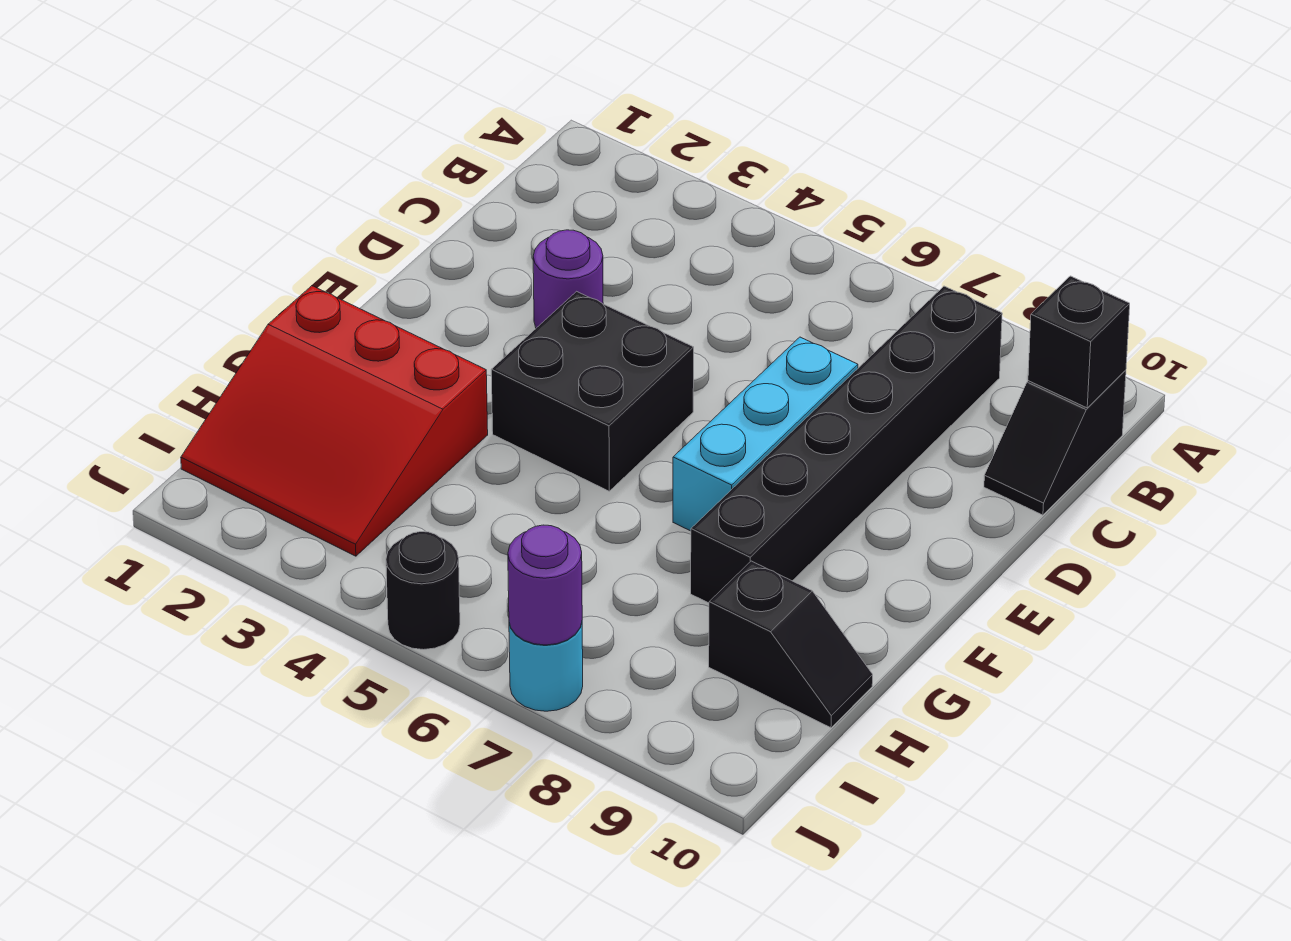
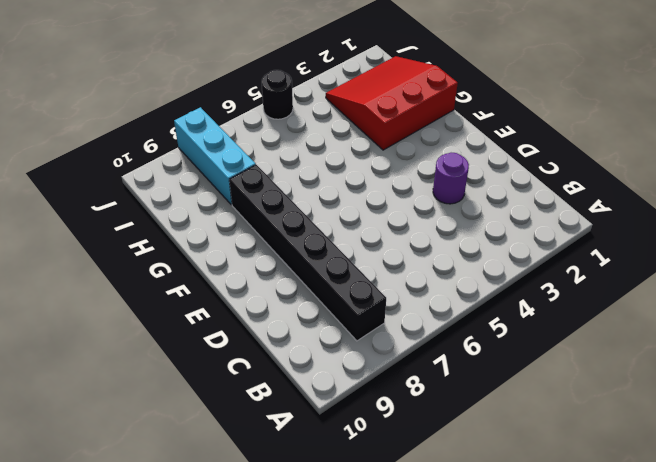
cyan 1x3 brick [174,107,256,205] -> cyan 1x3 brick moved to [673,337,858,531]
none -> black 1x2 slope [984,370,1126,515]
none -> black 2x2 brick [491,291,694,491]

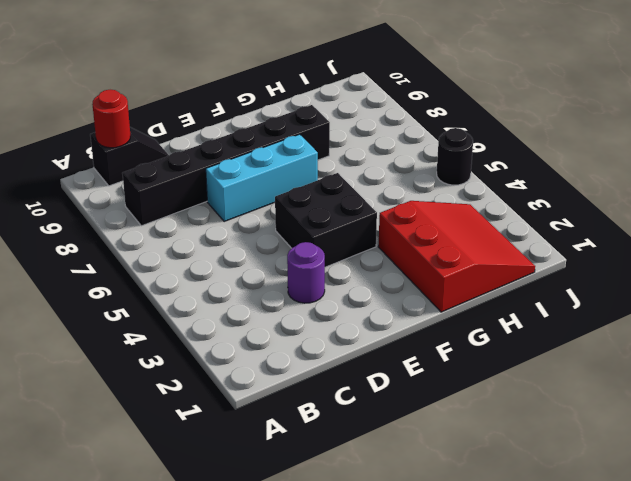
red 1x1 round brick [92,90,130,148] -> black 1x1 brick [1028,276,1130,408]
none -> black 1x2 slope [709,561,873,728]
none -> cyan 1x1 round brick [509,623,583,711]

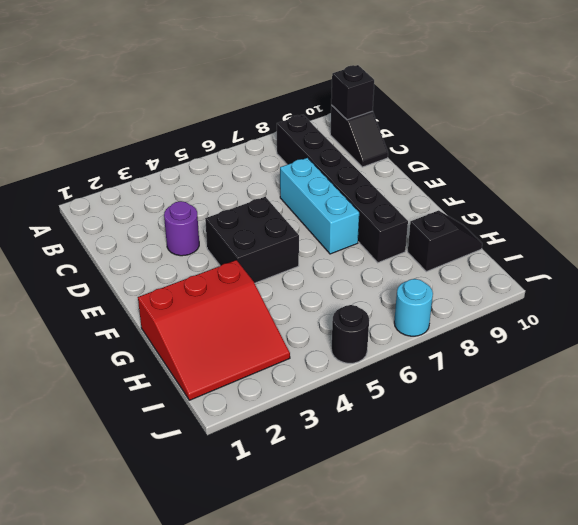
none -> purple 1x1 round brick [508,525,582,645]

